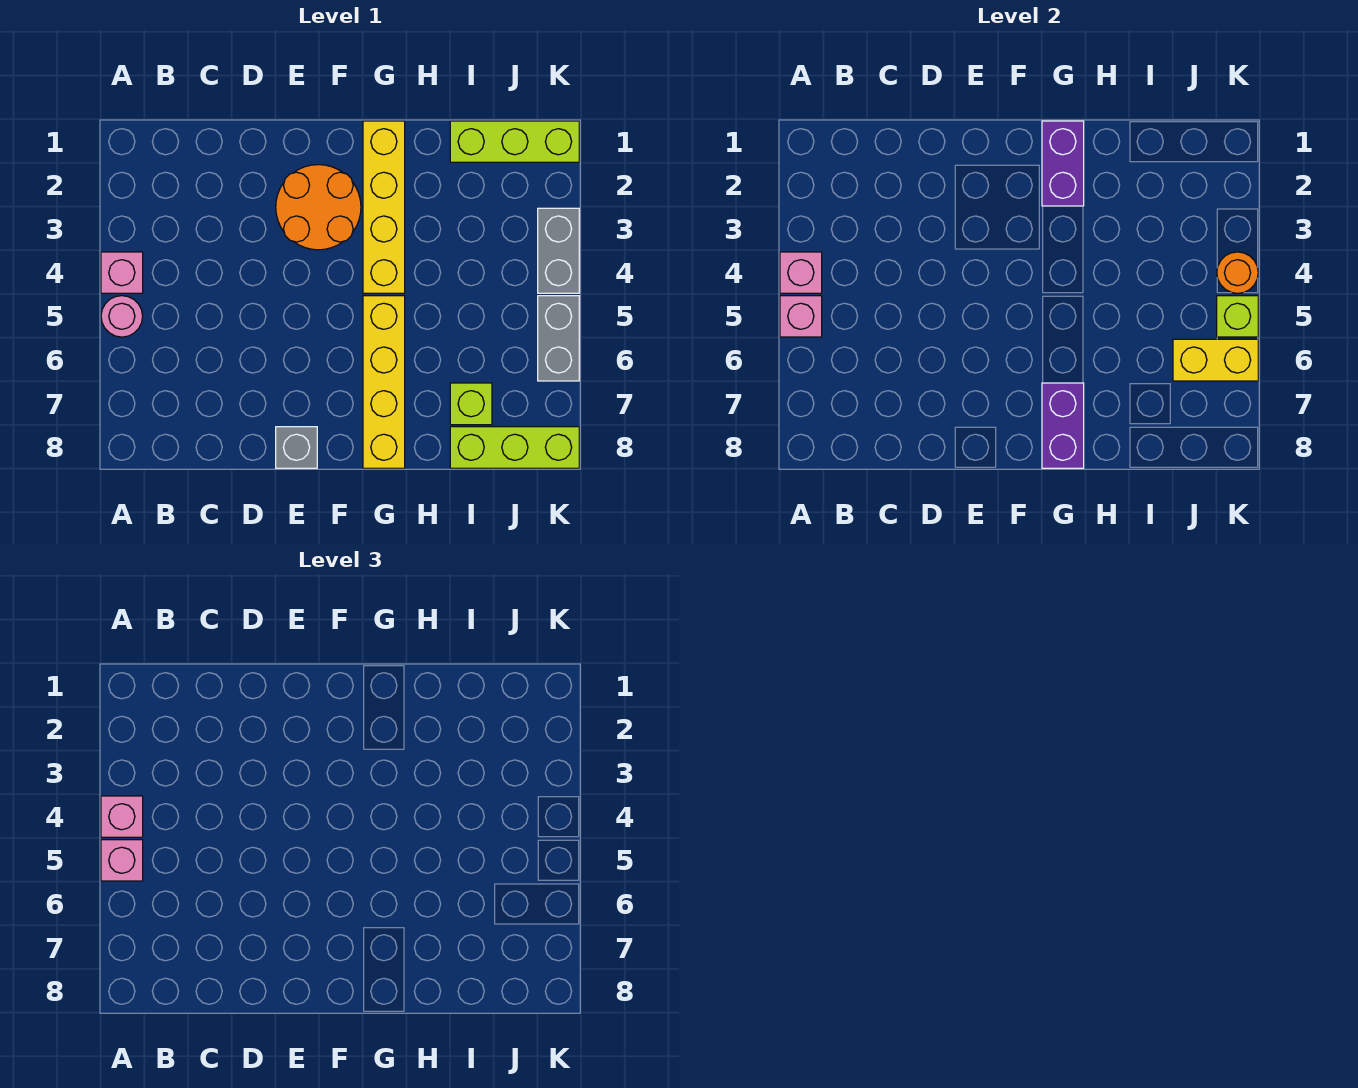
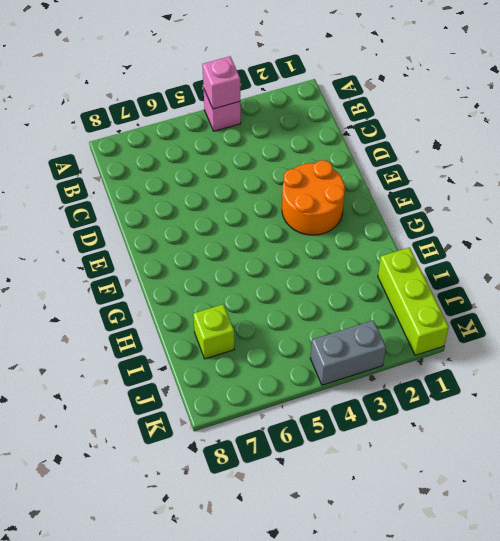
none -> pink 1x1 round brick [101,296,143,337]
none -> grey 1x1 brick [276,427,317,468]
none -> yellow 1x4 brick [363,121,405,293]

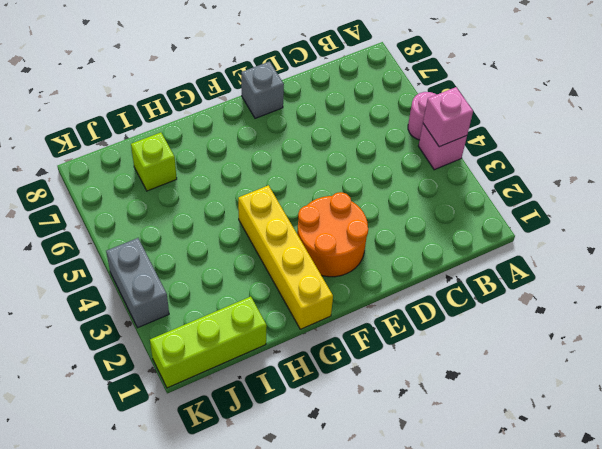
none -> yellow 1x4 brick [363,296,405,468]
none -> lime 1x3 brick [450,427,579,468]
none -> grey 1x2 brick [538,296,579,381]

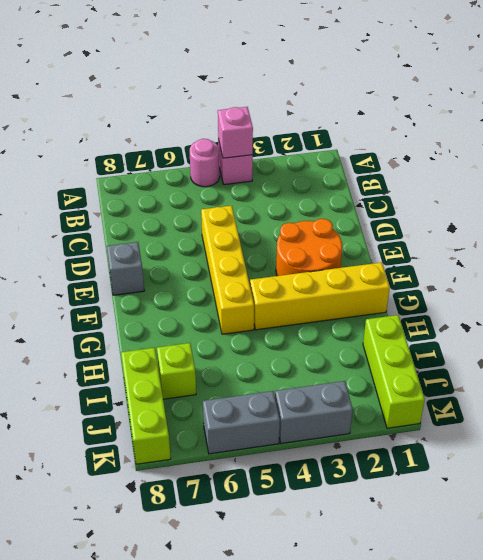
yellow 1x4 brick [201,206,254,334] -> yellow 1x4 brick turned to [363,296,405,468]
none -> pink 1x1 brick [780,296,822,337]
none -> purple 1x2 brick [1042,121,1084,206]
none -> purple 1x2 brick [1042,383,1084,468]

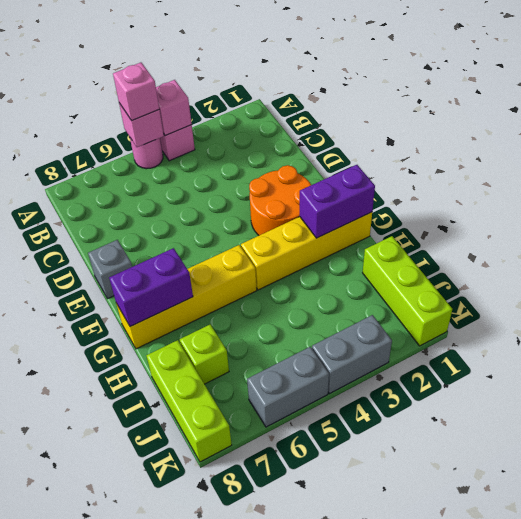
none -> yellow 1x2 brick [1173,339,1258,381]
none -> orange 1x1 round brick [1217,252,1258,293]
none -> lime 1x1 brick [1217,296,1258,337]

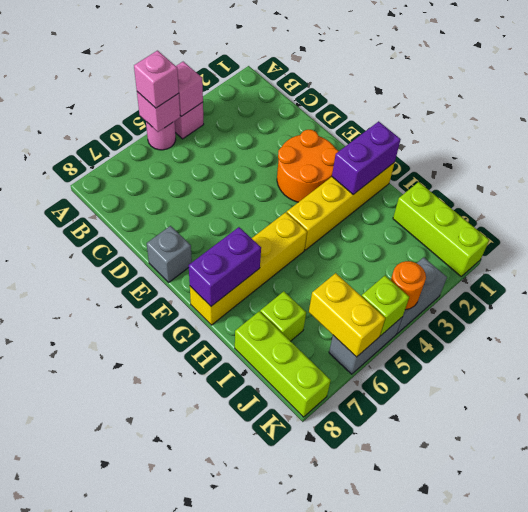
none -> pink 1x1 brick [101,796,143,837]

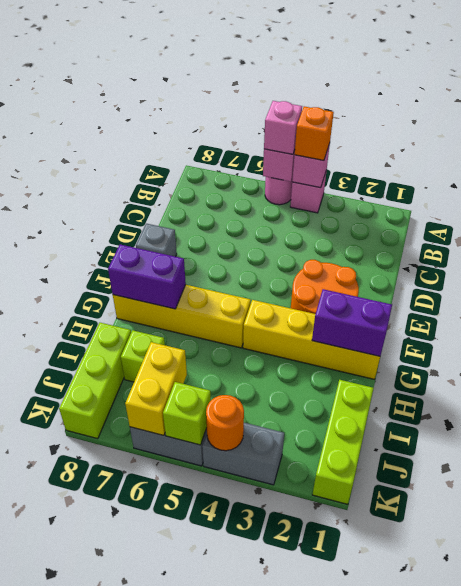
orange 1x1 brick [295,106,334,161] -> pink 1x1 brick [101,796,143,837]

